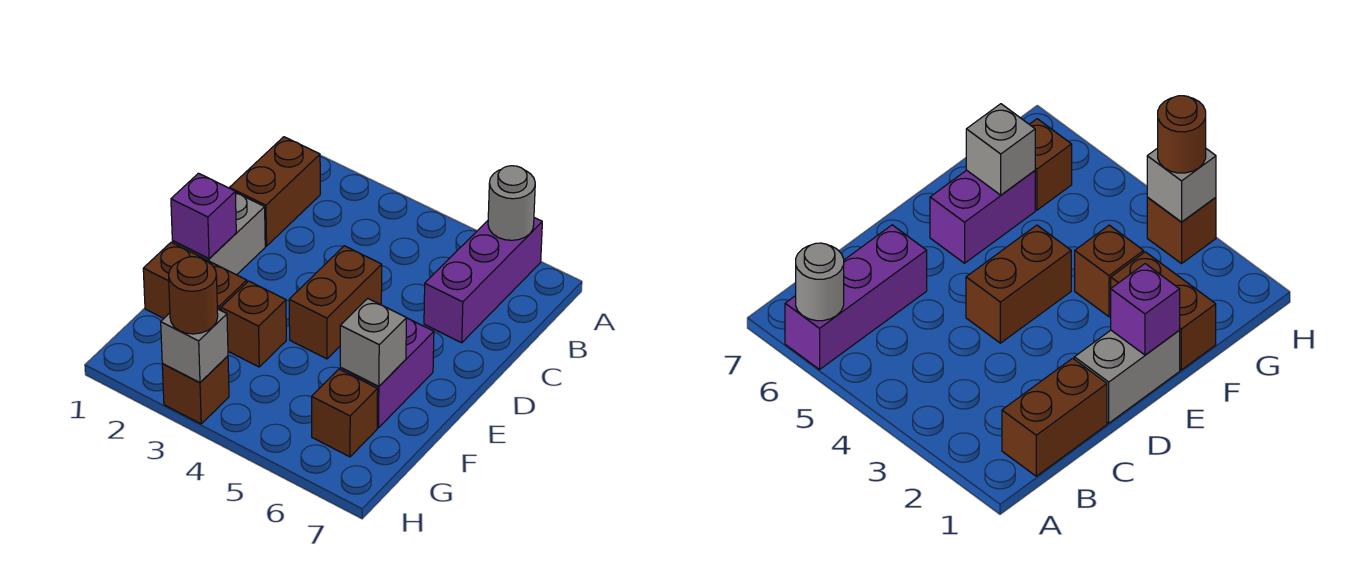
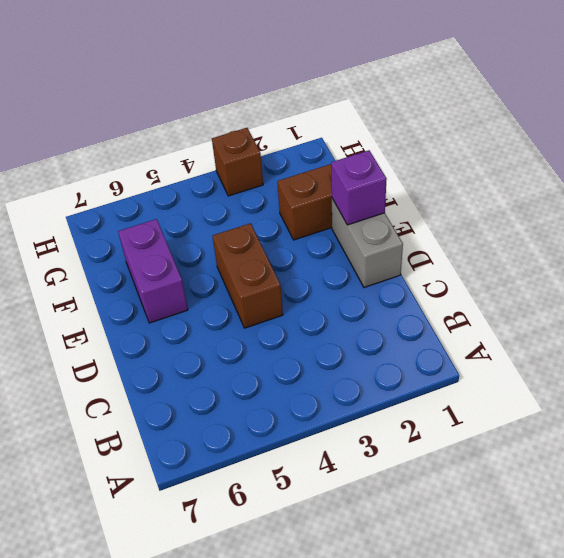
none -> purple 1x3 brick [424,218,542,343]
none -> brown 1x2 brick [230,137,320,246]
none -> brown 1x1 brick [221,281,286,367]

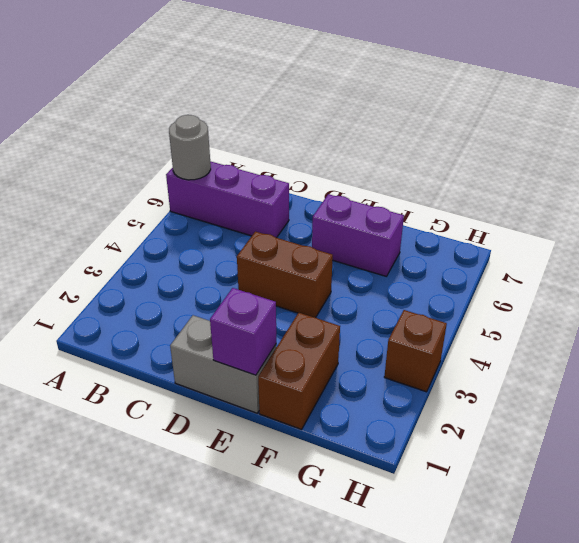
none -> brown 1x2 brick [230,137,320,246]
none -> brown 1x1 brick [221,281,286,367]
none -> brown 1x1 brick [312,369,378,457]

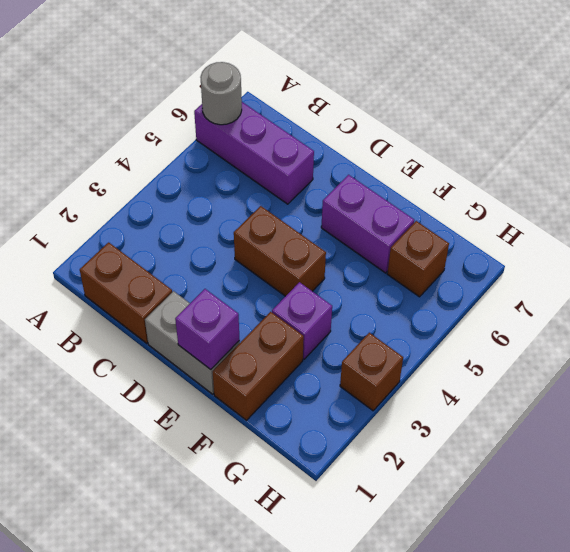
purple 1x1 brick [272,282,332,359] -> brown 1x1 brick [221,281,286,367]
none -> grey 1x1 brick [340,299,406,387]
none -> grey 1x1 brick [161,309,228,383]
none -> brown 1x1 round brick [169,257,218,334]

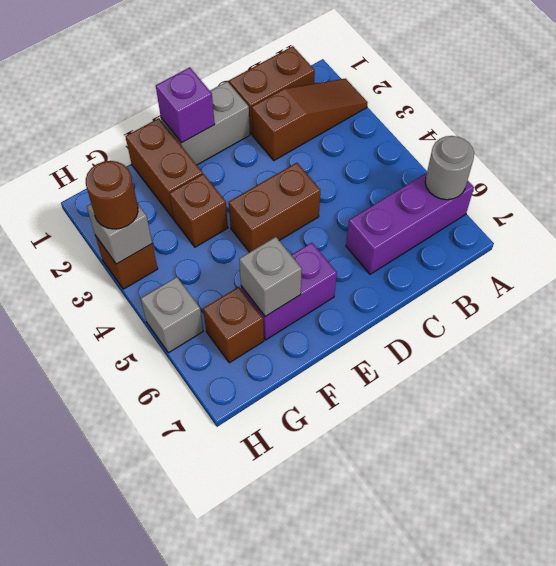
brown 1x3 slope [252,79,368,160] -> none
grey 1x1 brick [141,277,203,353] -> none

